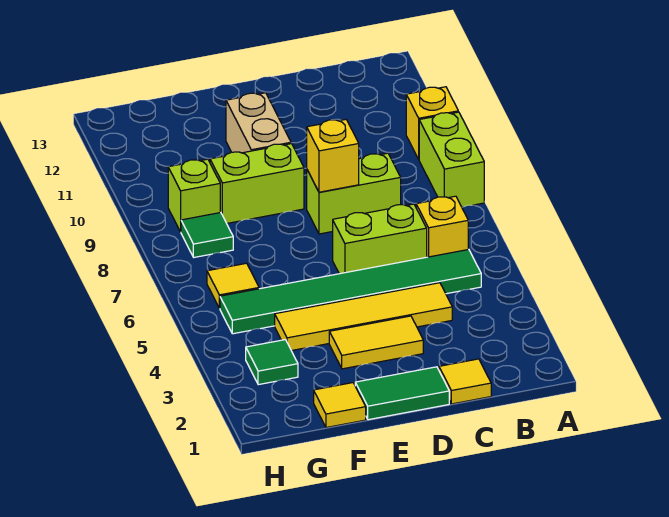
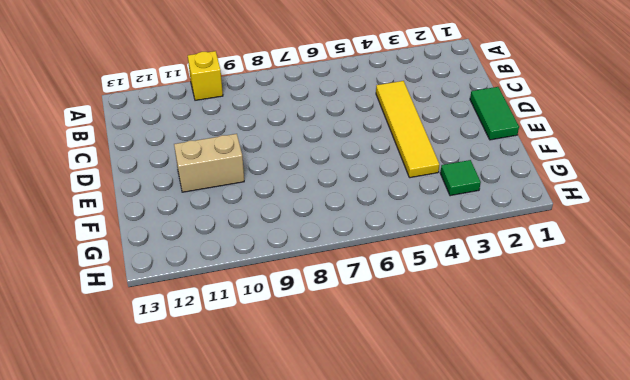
none -> lime 1x2 brick [419,112,484,207]
none -> green 1x6 tile [220,249,481,334]
none -> yellow 1x1 brick [416,196,468,257]

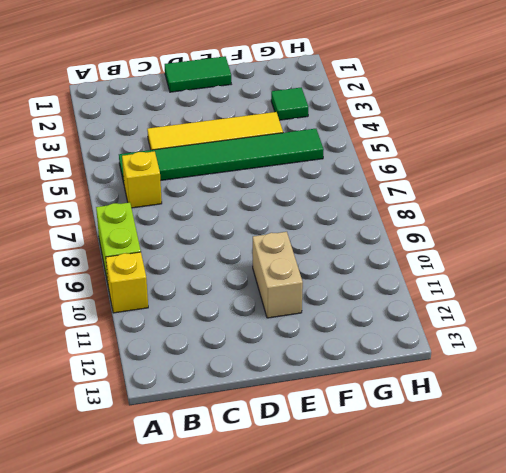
none -> yellow 1x1 tile [439,359,491,404]
none -> lime 1x2 brick [333,204,427,274]
none -> lime 1x2 brick [307,153,401,234]

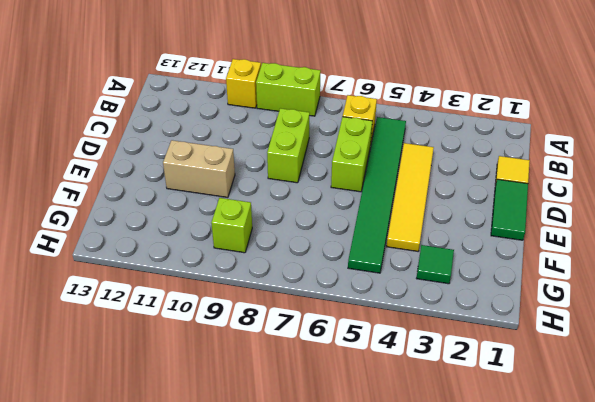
none -> yellow 1x2 tile [329,316,423,369]
none -> lime 1x2 brick [210,144,304,223]
none -> yellow 1x1 tile [314,383,366,428]

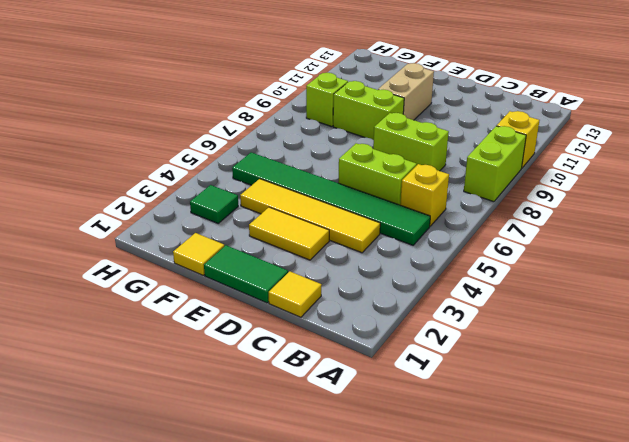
none -> yellow 1x1 tile [207,263,259,308]
none -> green 1x1 tile [181,212,233,257]
none -> yellow 1x1 brick [307,120,359,192]

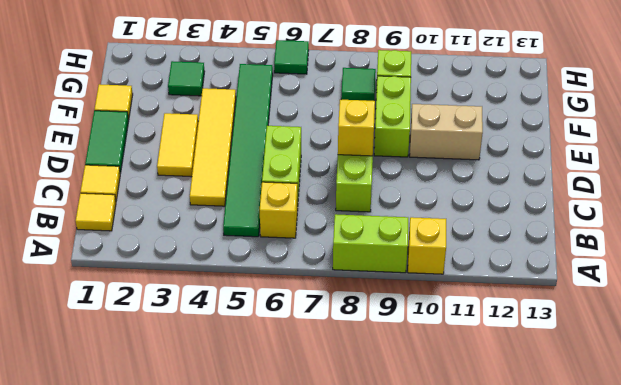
yellow 1x1 tile [76,193,116,231] -> yellow 1x1 tile moved to [207,263,259,308]
green 1x1 tile [274,40,309,74] -> none

